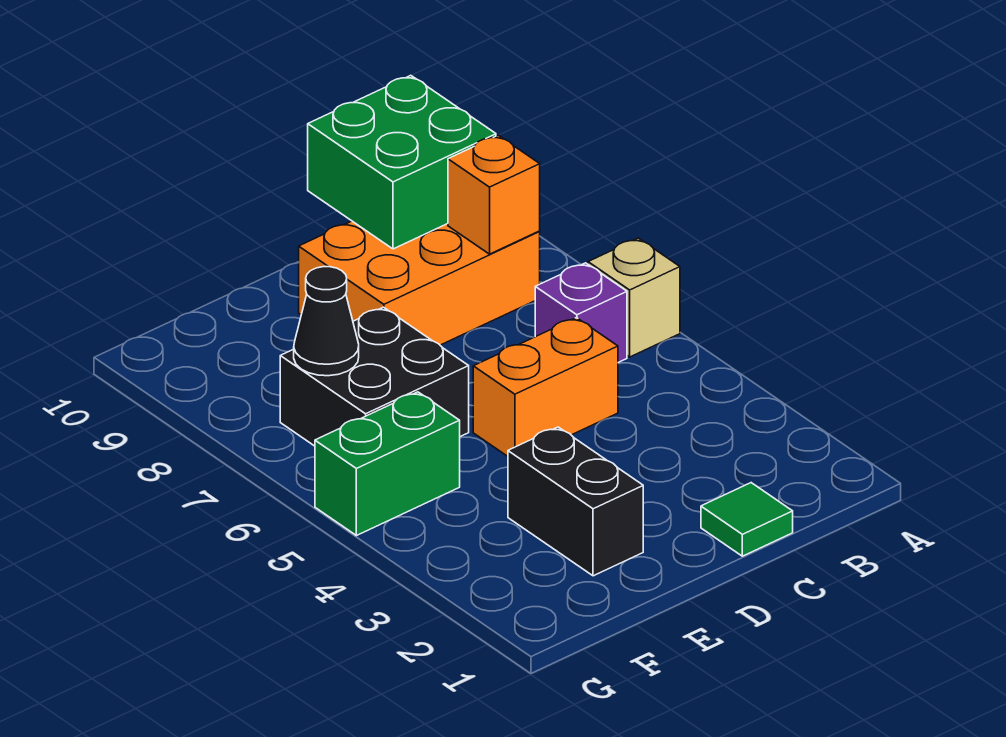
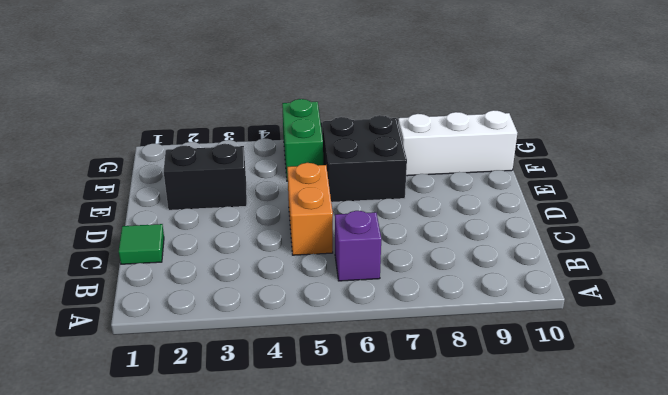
white 1x3 brick [398,110,517,176] -> none
none -> tan 1x1 brick [588,238,680,357]
none -> orange 2x3 brick [299,221,540,345]

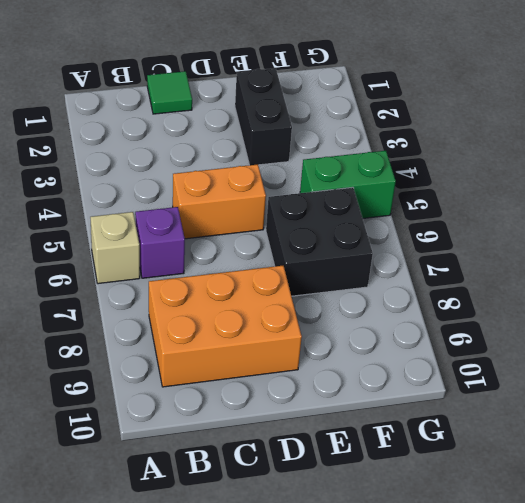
none -> orange 1x1 brick [448,135,540,254]
none -> green 2x2 brick [308,75,496,249]

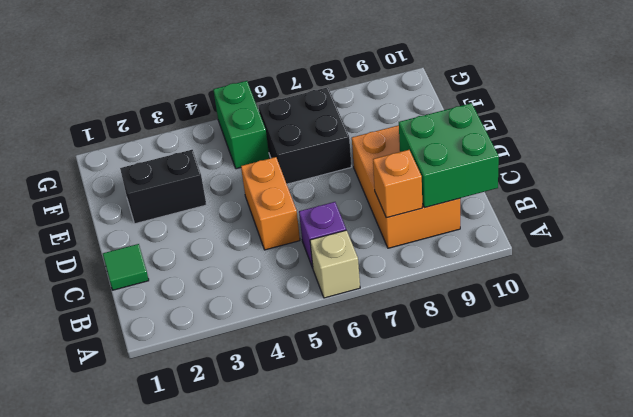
none -> black 1x1 cone [294,267,359,376]

